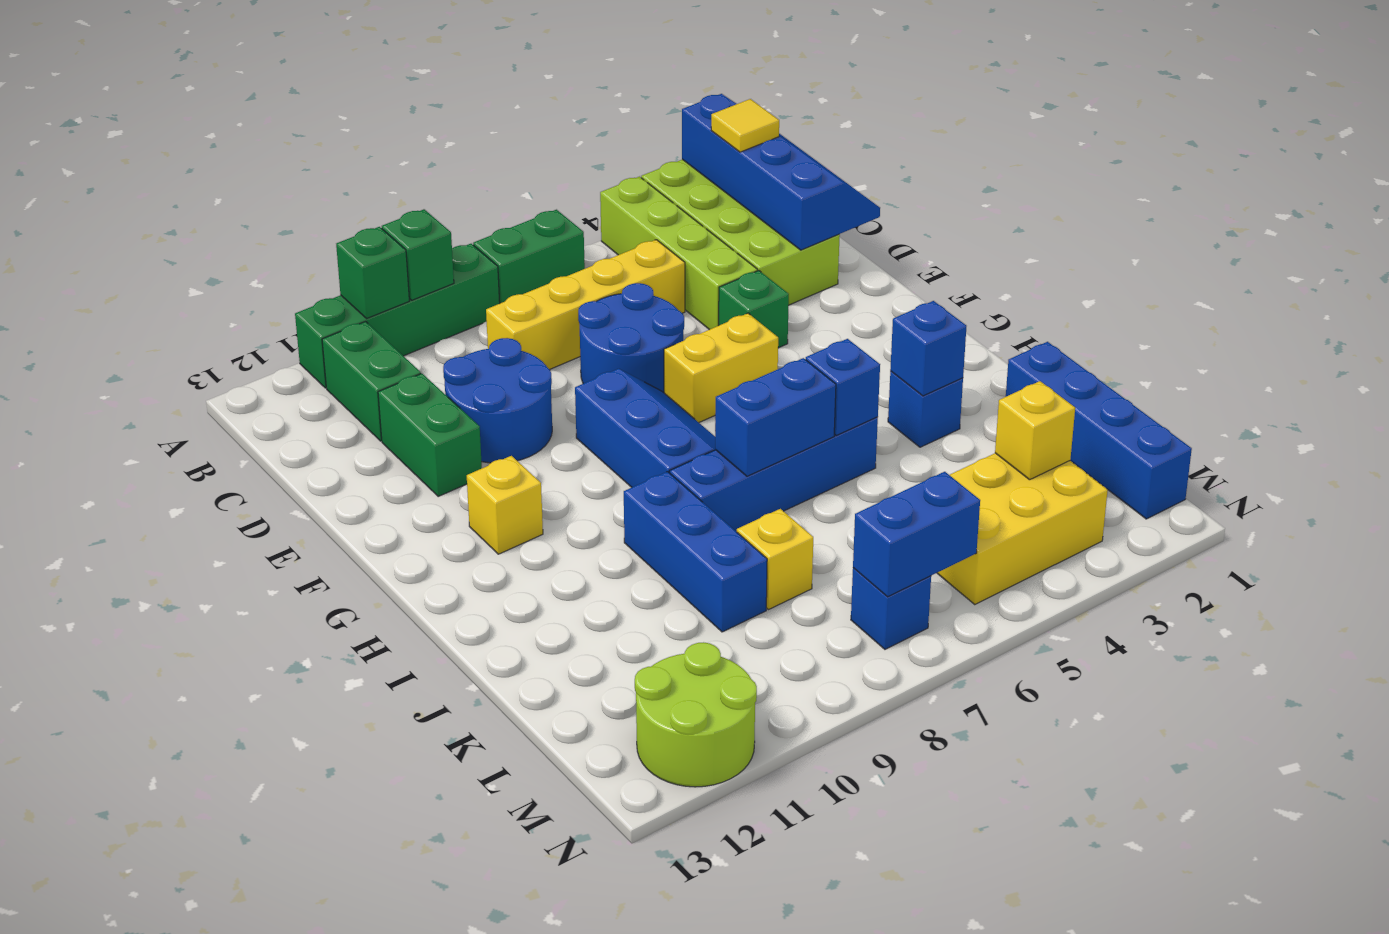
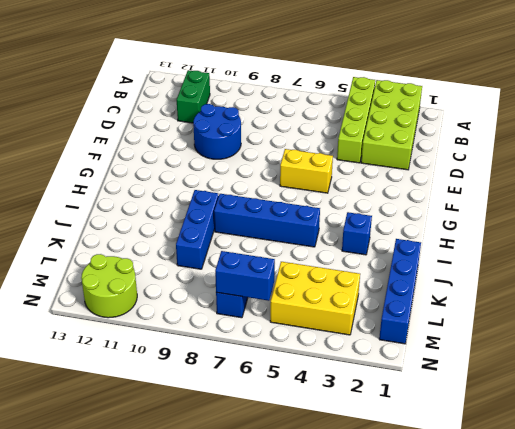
none -> green 1x2 brick [473,210,585,303]
none -> green 1x4 brick [295,244,500,388]
none -> yellow 1x4 brick [486,240,685,369]
none -> blue 2x2 round brick [578,283,684,393]

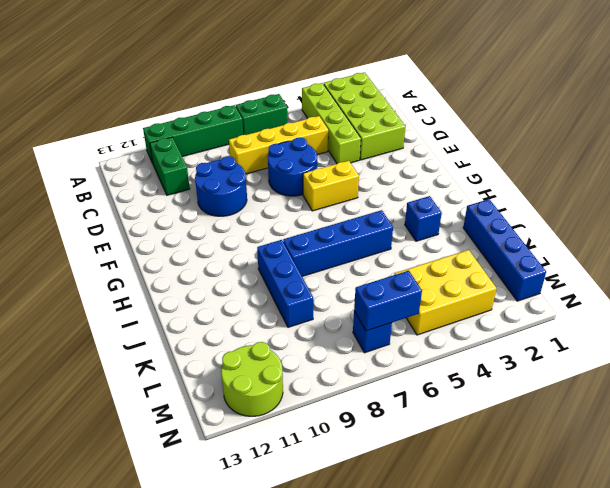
none -> green 1x2 brick [378,374,482,496]
none -> green 1x1 brick [719,270,789,348]
none -> blue 2x3 slope [575,369,715,487]
none -> yellow 1x1 brick [467,456,543,554]

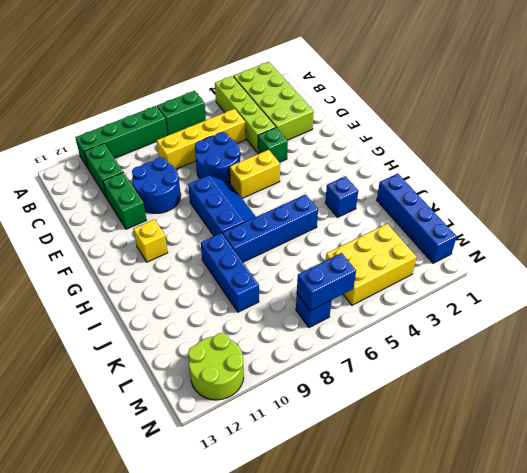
none -> yellow 1x1 brick [737,509,813,610]
none -> blue 2x4 slope [682,94,880,250]
none -> green 1x1 brick [382,209,454,300]
none -> green 1x1 brick [336,227,409,319]

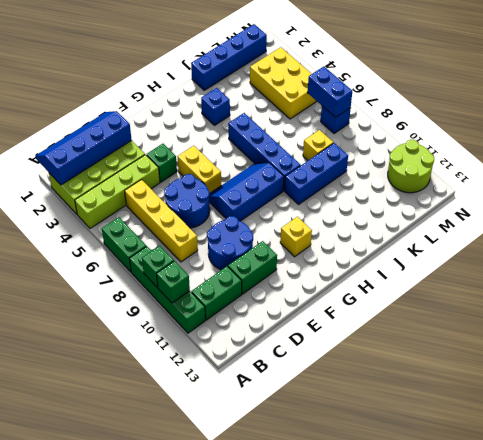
none -> blue 1x1 brick [890,301,966,396]
none -> blue 1x1 brick [806,339,880,435]
none -> blue 1x2 brick [715,358,836,476]
none -> yellow 1x1 brick [995,381,1075,480]

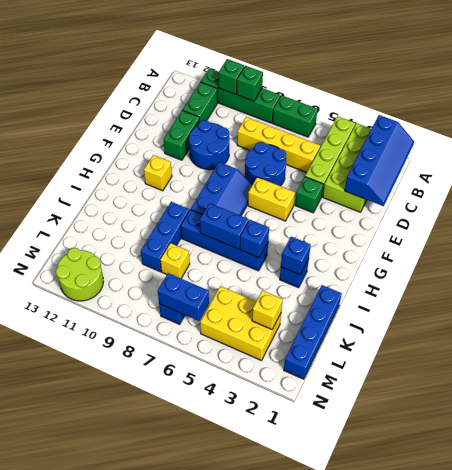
none -> yellow 1x1 tile [711,99,779,152]

